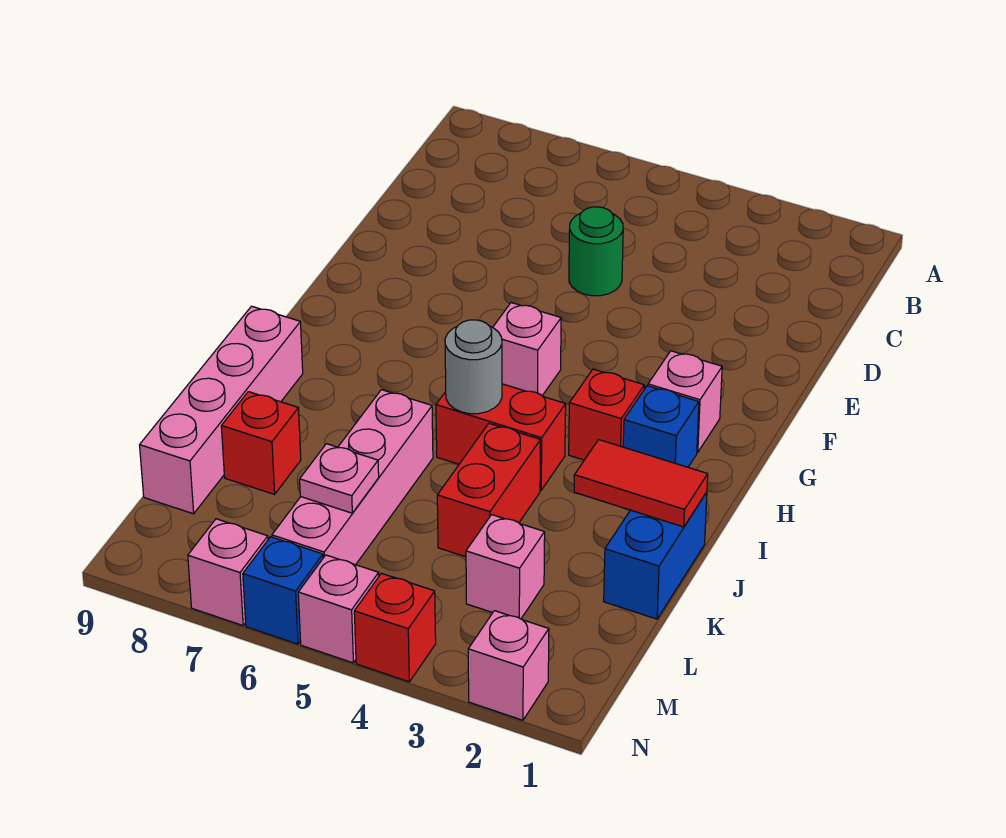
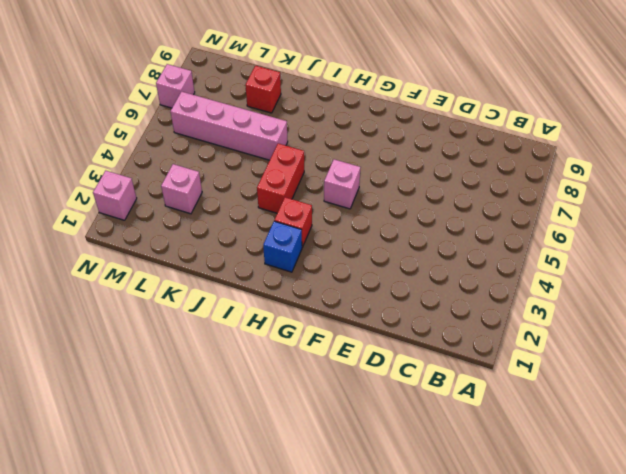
none -> green 1x1 round brick [569,207,623,296]
none -> pink 1x1 brick [648,351,722,452]
none -> pink 1x4 brick [140,306,303,514]

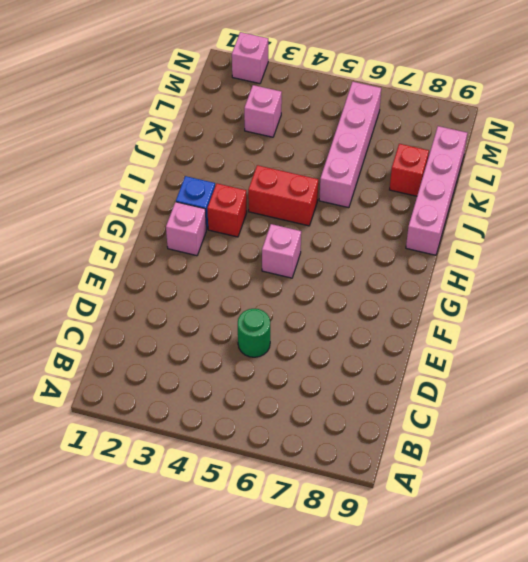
none -> blue 1x2 brick [604,492,707,619]
none -> red 1x2 brick [437,423,541,557]
none -> red 1x1 brick [354,573,436,682]

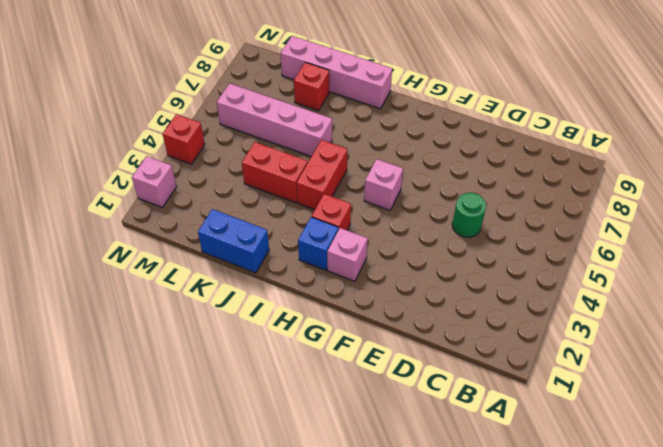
none -> pink 1x1 brick [466,515,545,619]
none -> pink 1x1 brick [298,555,379,663]
none -> blue 1x1 brick [243,537,323,644]

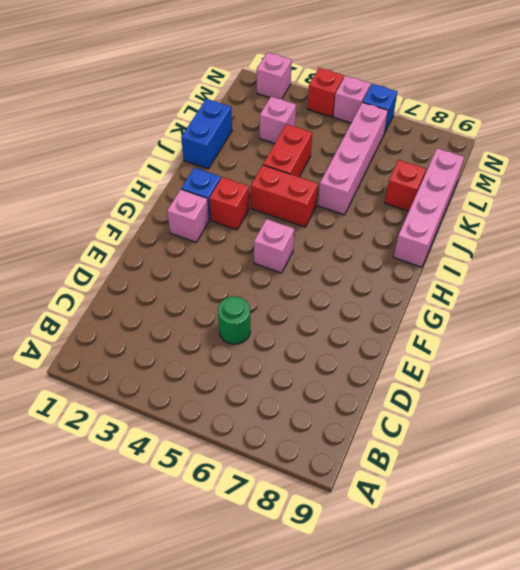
none -> pink 1x1 brick [188,519,268,626]
none -> grey 1x1 round brick [445,320,502,414]
none -> red 1x2 tile [574,440,708,527]

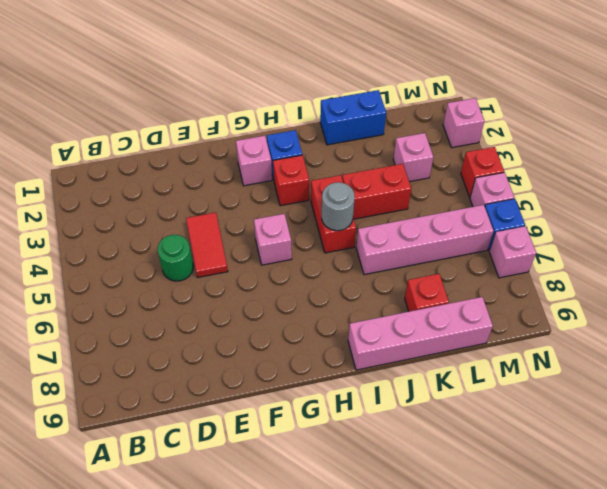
red 1x2 tile [186,212,228,277] -> red 1x2 tile moved to [574,440,708,527]
none -> pink 1x1 plate [300,444,379,513]

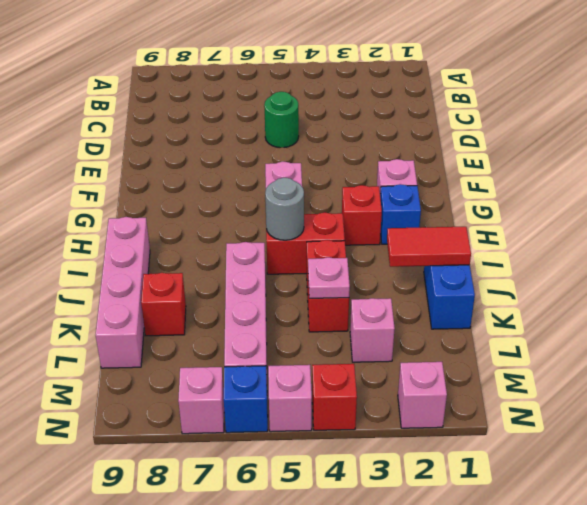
pink 1x1 plate [308,257,350,298] -> pink 1x1 plate moved to [300,444,379,513]

